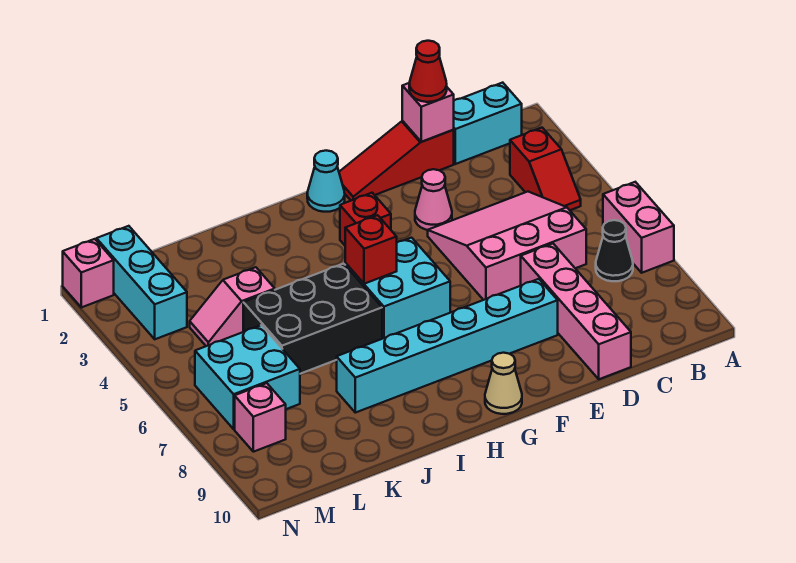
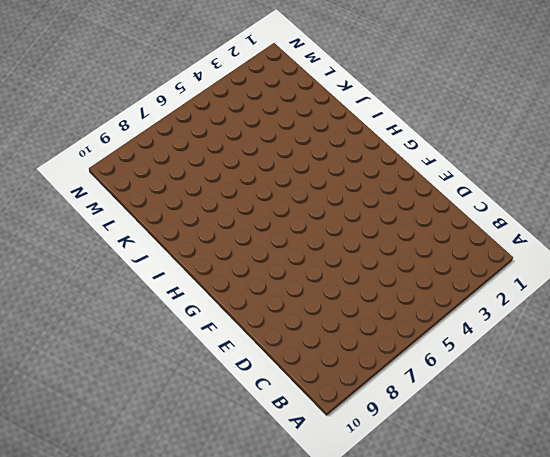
none -> pink 1x2 brick [603,182,674,273]
none -> cyan 1x2 brick [454,83,522,164]
none -> red 1x2 slope [510,128,581,210]

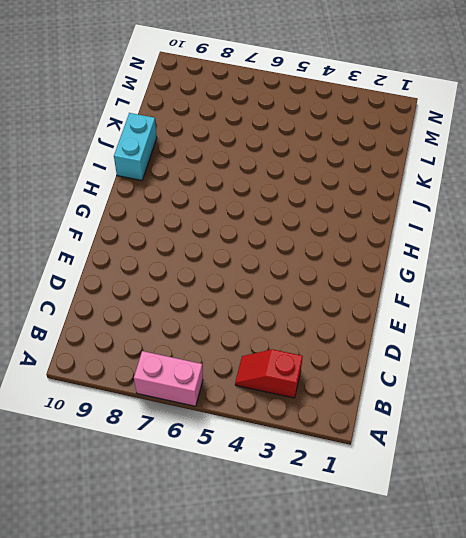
cyan 1x2 brick [114,113,157,180] -> cyan 1x2 brick moved to [454,83,522,164]
none -> black 1x1 cone [596,220,633,281]
none -> pink 3x3 slope [428,192,586,300]
none -> red 1x3 slope [339,121,454,200]

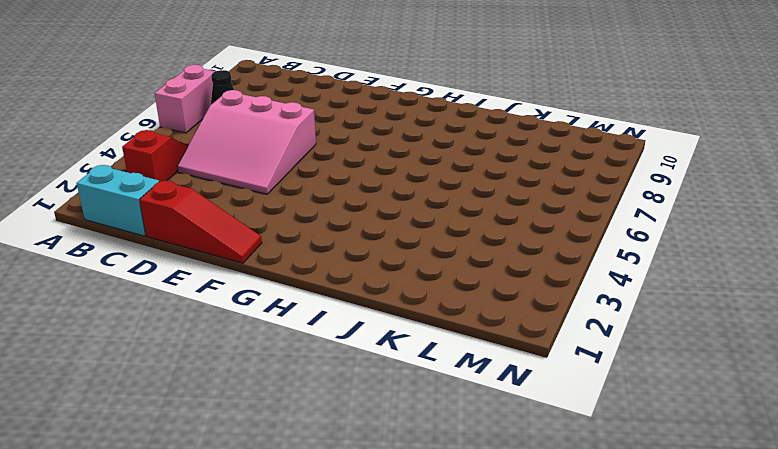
none -> pink 1x4 brick [521,244,631,379]
none -> pink 1x1 cone [415,169,452,230]
none -> cyan 1x6 brick [337,279,558,413]

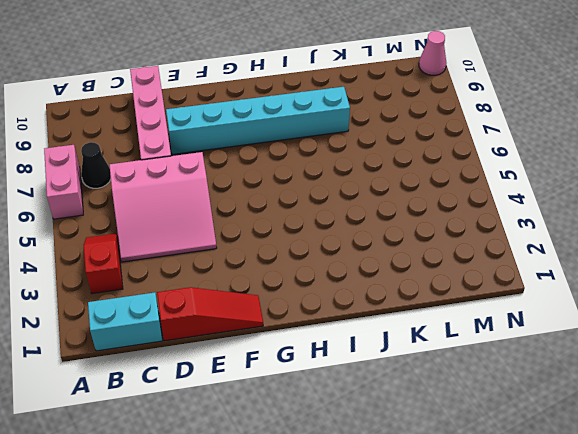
pink 1x1 cone [419,31,446,75] -> pink 1x1 cone moved to [415,169,452,230]
none -> cyan 1x1 cone [307,151,345,212]
none -> red 1x1 brick [340,193,391,245]
none -> cyan 2x2 brick [345,238,450,339]

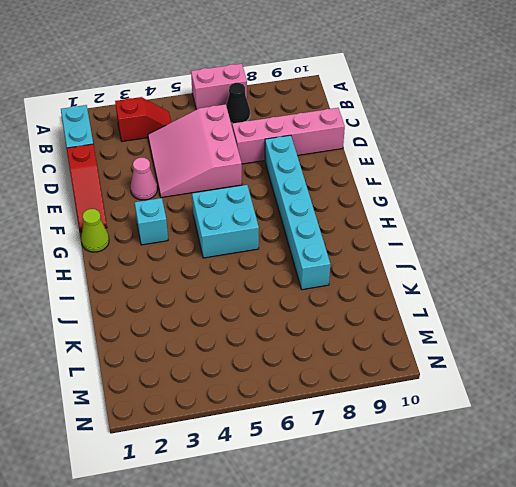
lime 1x1 cone [81,209,109,252] -> cyan 1x1 cone [307,151,345,212]
cyan 1x1 brick [135,198,168,245] -> red 1x1 brick [340,193,391,245]
none -> tan 1x1 cone [485,353,522,414]
none -> black 2x3 brick [243,264,382,374]
none -> pink 1x2 slope [190,267,275,346]

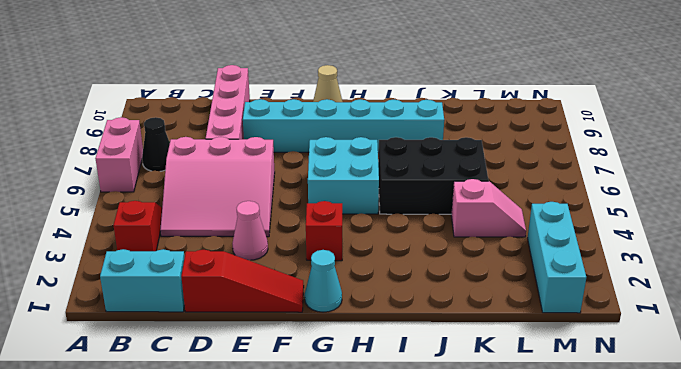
none -> cyan 2x2 brick [195,325,300,429]
none -> pink 1x1 brick [235,383,286,452]
none -> pink 1x1 brick [63,239,114,307]

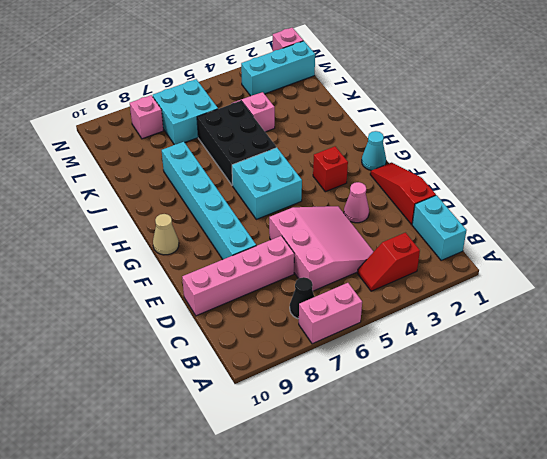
none -> pink 1x1 brick [402,83,454,142]
none -> red 1x1 brick [345,215,397,284]
none -> red 1x1 cone [409,41,447,102]

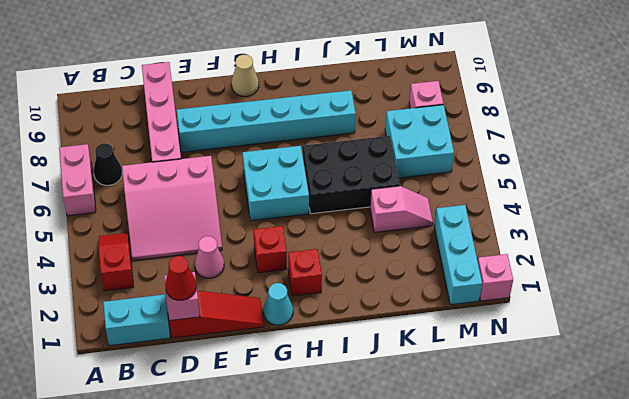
red 1x1 brick [288,249,322,296] -> red 1x1 brick moved to [345,215,397,284]

